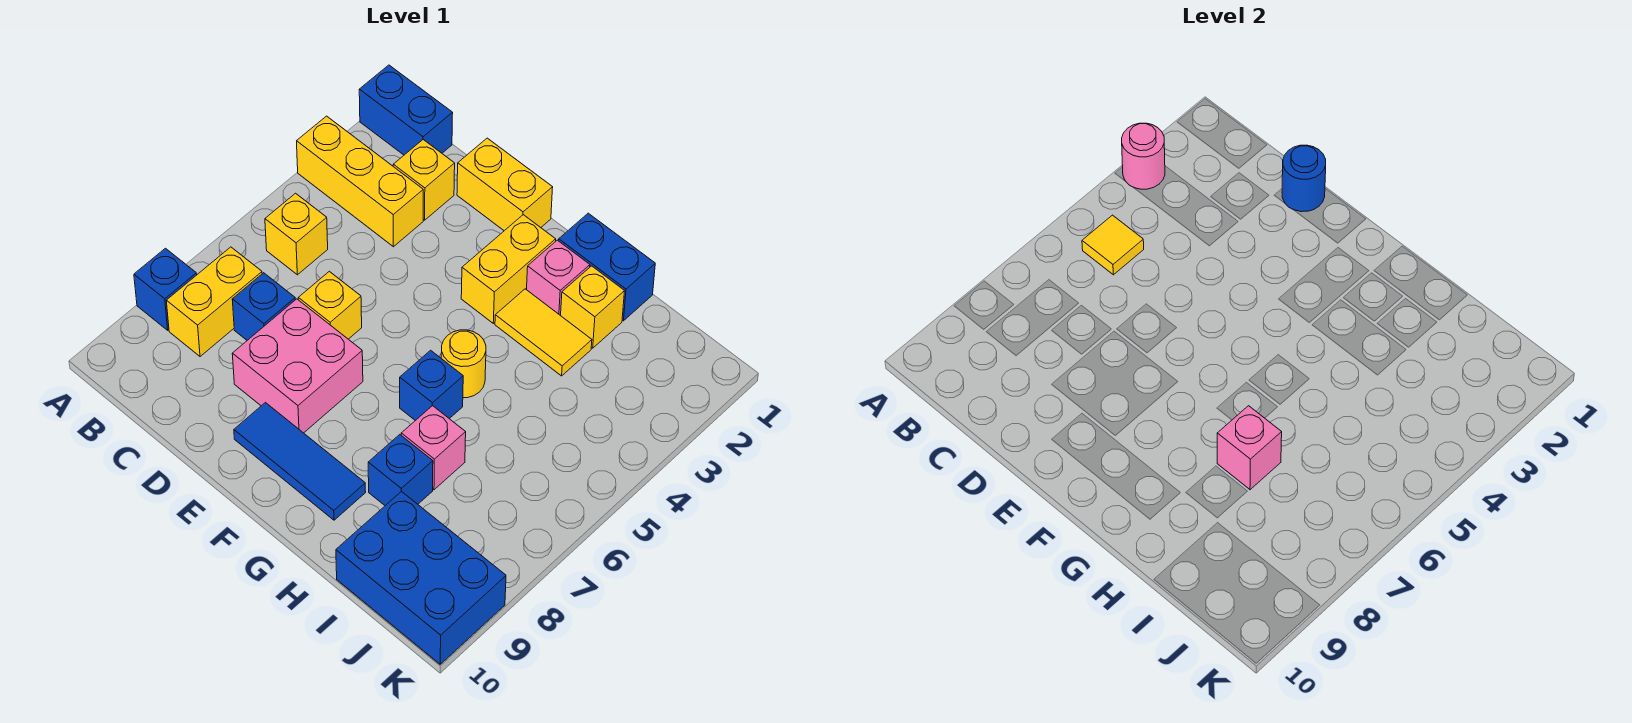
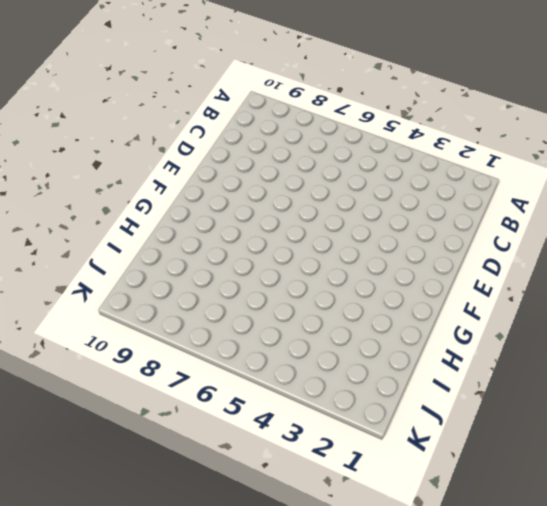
none -> blue 1x2 brick [359,65,453,155]
none -> yellow 1x3 brick [297,116,423,247]
none -> blue 1x1 brick [134,248,197,330]

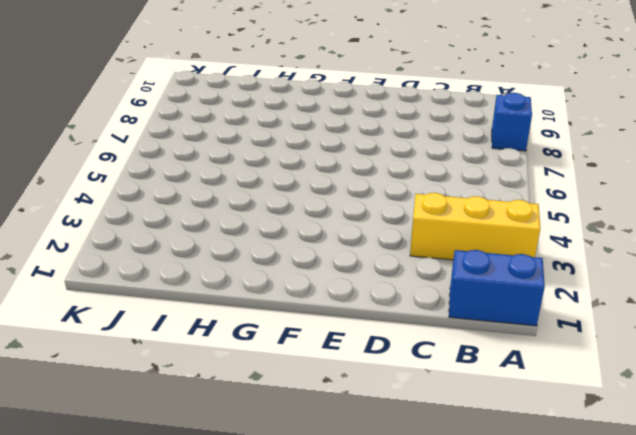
none -> yellow 1x1 brick [265,193,328,275]
none -> yellow 1x2 brick [166,247,262,357]
none -> yellow 1x1 brick [393,140,455,220]

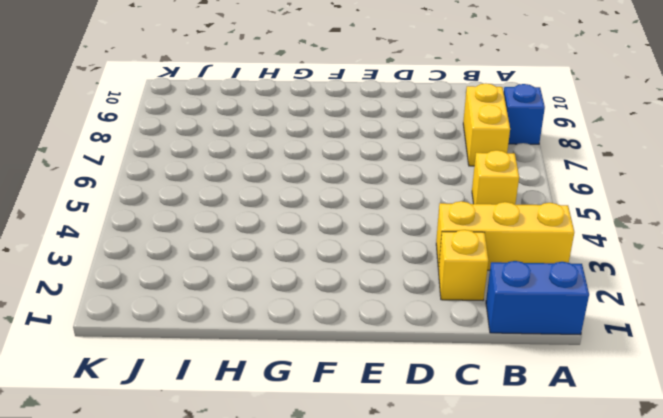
none -> blue 1x1 brick [232,273,295,340]
none -> yellow 1x2 brick [457,138,553,231]
none -> yellow 1x1 brick [298,271,362,339]

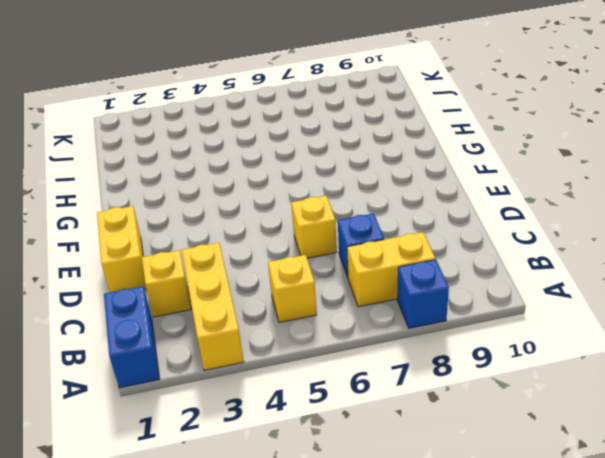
none -> pink 2x2 brick [232,299,363,433]
none -> blue 1x3 tile [234,403,366,520]
none -> yellow 1x2 brick [461,215,556,323]

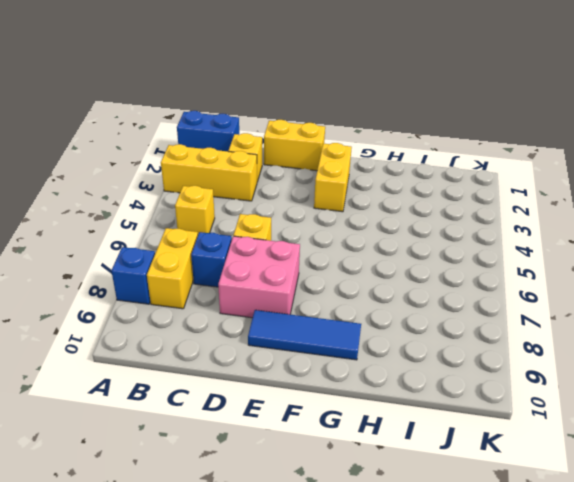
none -> blue 1x2 brick [559,213,655,321]
none -> pink 1x1 brick [527,240,590,316]
none -> yellow 1x2 tile [495,289,592,376]

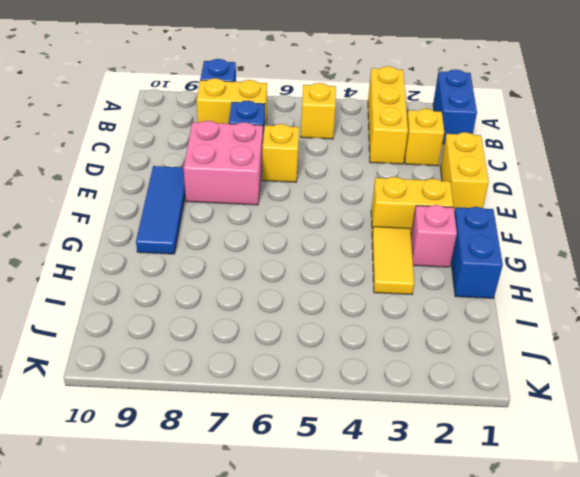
none -> yellow 1x1 round brick [441,330,486,398]
none -> blue 1x1 brick [400,350,463,421]
none -> yellow 1x1 brick [561,266,624,348]

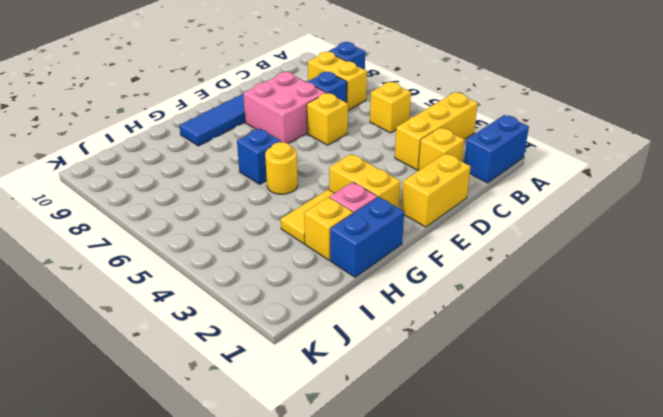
none -> pink 1x1 brick [401,406,466,490]
none -> blue 1x1 brick [368,435,433,506]
none -> blue 2x3 brick [336,491,506,664]

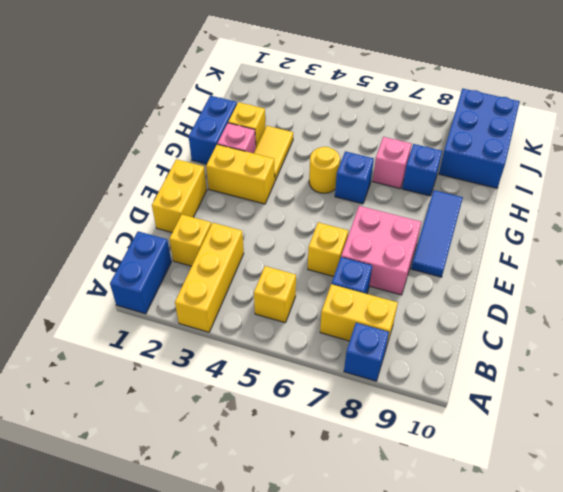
none -> pink 1x1 round brick [1122,123,1165,189]
none -> yellow 1x1 tile [1082,215,1144,275]
none -> blue 1x1 round brick [1282,145,1326,212]

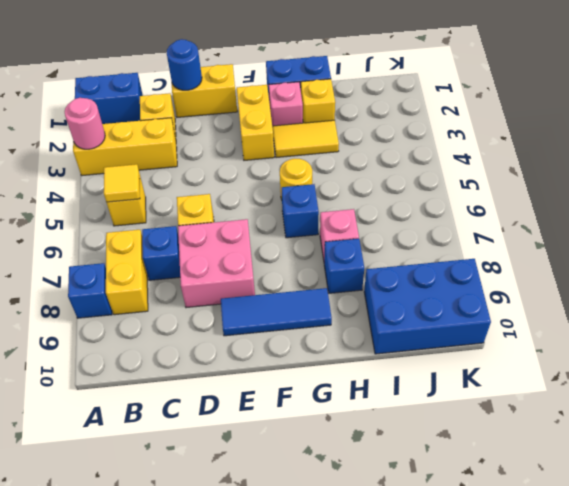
none -> pink 1x1 brick [1217,406,1282,490]

